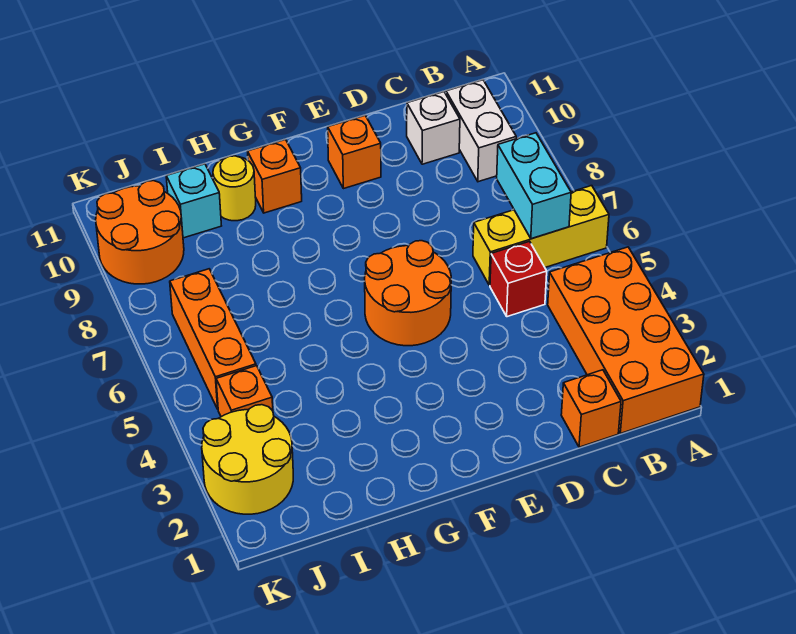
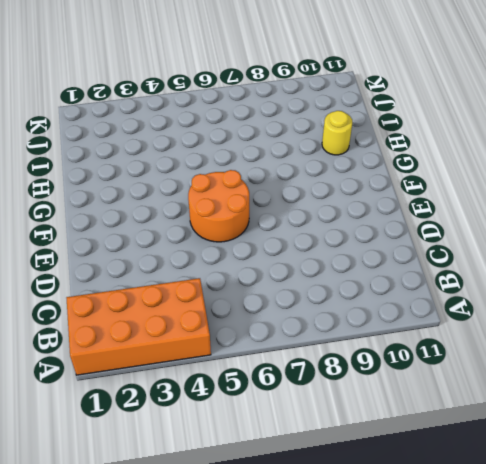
none -> yellow 1x3 brick [473,186,609,285]
none -> white 1x2 brick [446,80,516,182]
none -> orange 1x1 brick [561,370,621,447]

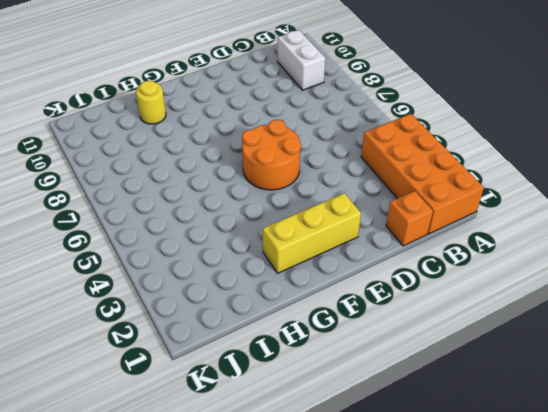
yellow 1x3 brick [262,193,361,273] -> yellow 1x3 brick moved to [473,186,609,285]
none -> red 1x1 brick [490,241,547,317]
none -> white 1x1 brick [407,92,460,164]
none -> orange 1x1 brick [328,116,381,189]

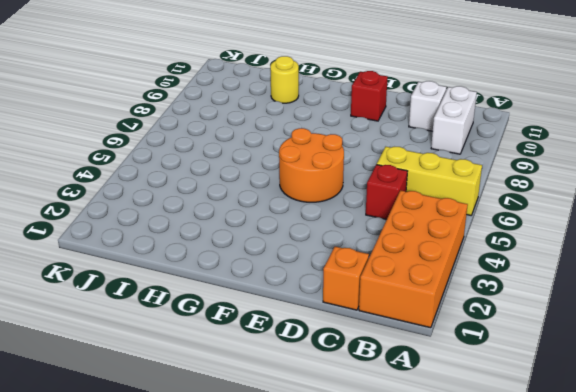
red 1x1 brick [351,71,388,121] -> orange 1x1 brick [328,116,381,189]
none -> orange 1x1 brick [247,140,302,213]
none -> cyan 1x1 brick [166,164,221,238]
none -> yellow 2x2 round brick [202,405,293,514]

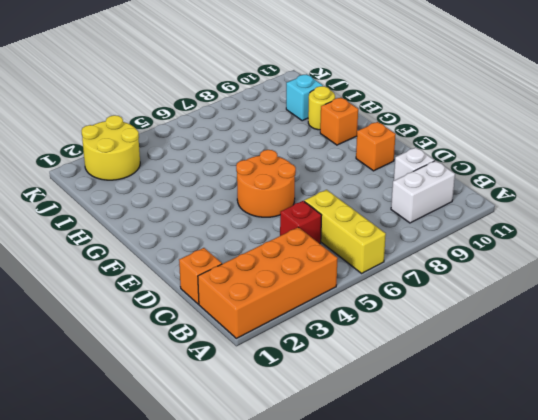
none -> orange 1x1 brick [216,366,273,417]
none -> orange 1x3 brick [170,269,256,409]
none -> orange 2x2 round brick [96,181,184,284]

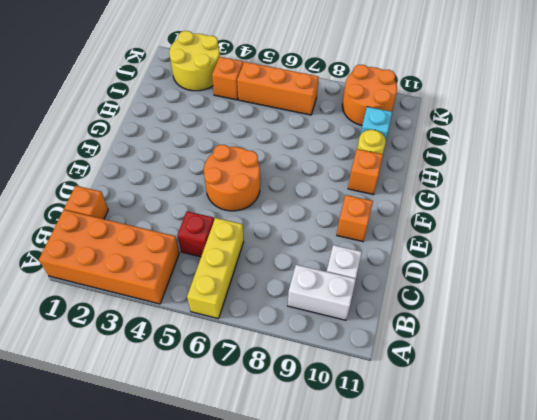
none -> cyan 1x2 brick [497,133,571,239]

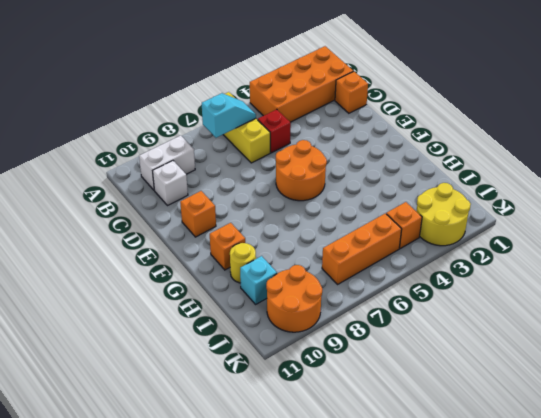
cyan 1x2 slope [202,93,256,138] -> cyan 1x2 brick [497,133,571,239]

